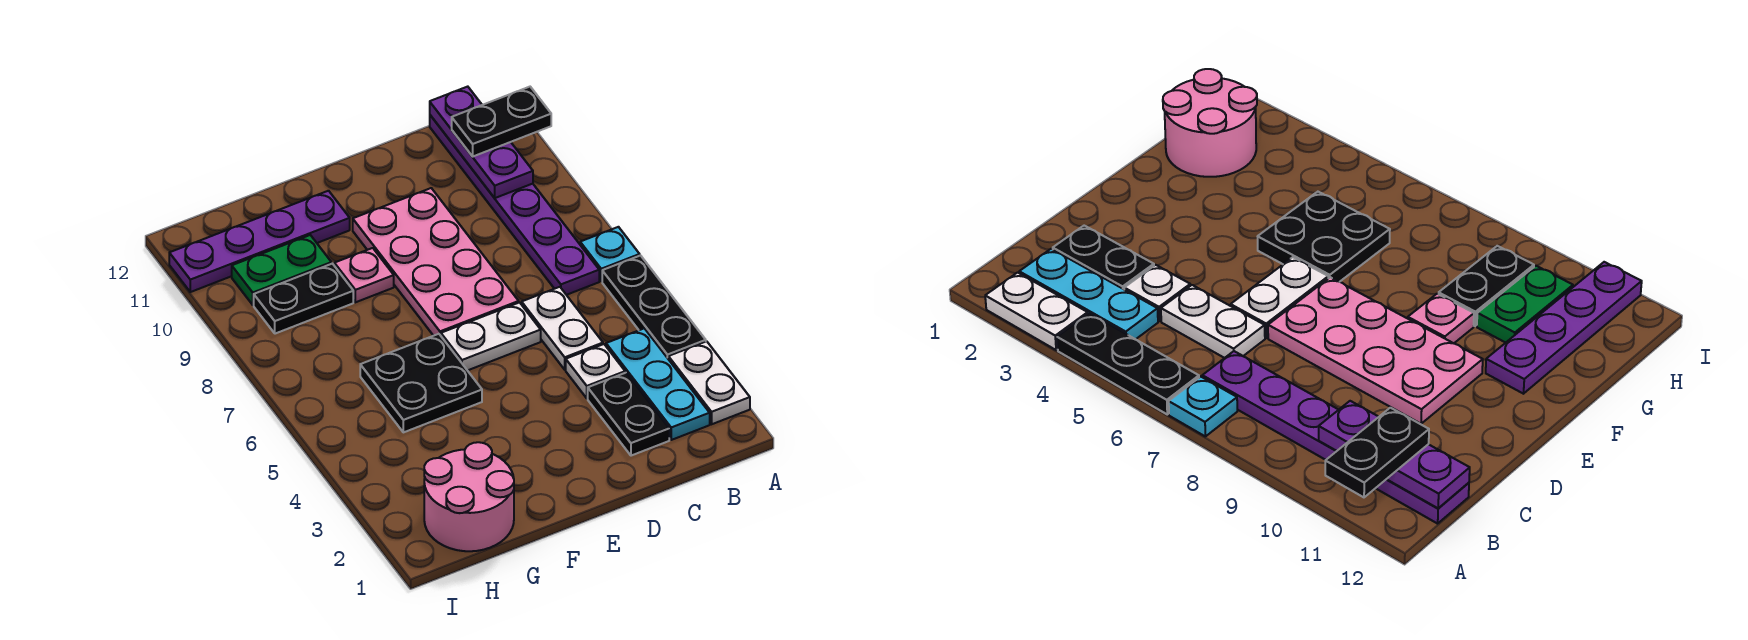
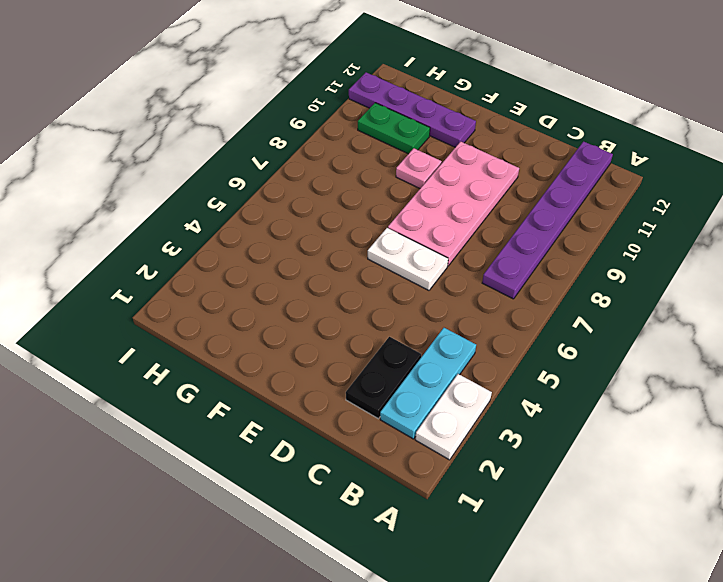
none -> black 1x3 plate [602,256,706,358]
none -> cyan 1x1 plate [580,227,640,281]
none -> white 1x1 plate [566,344,625,398]

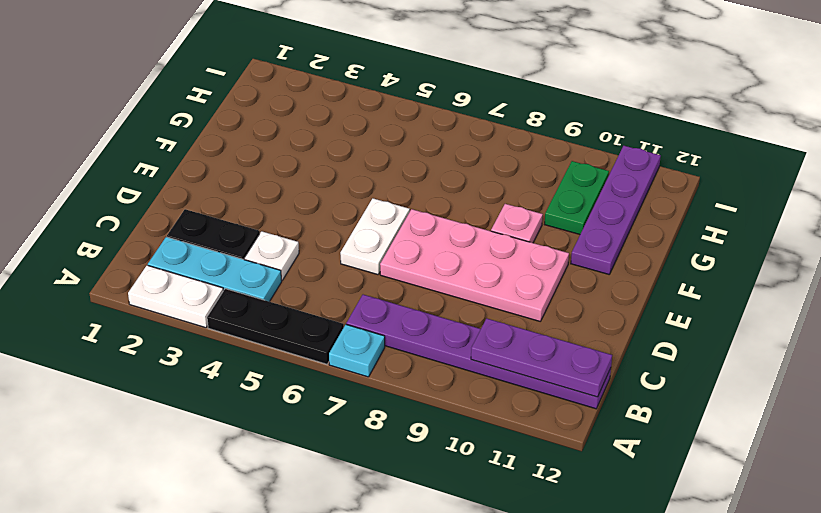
none -> white 1x2 plate [522,287,603,370]
none -> black 2x2 plate [360,334,482,432]
none -> pink 2x2 round brick [424,442,514,551]

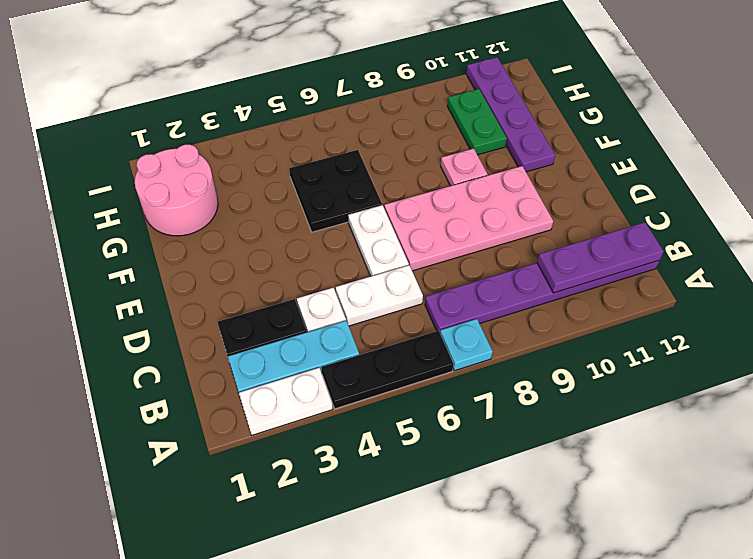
none -> black 1x2 plate [254,264,353,334]
none -> black 1x2 plate [452,87,551,157]

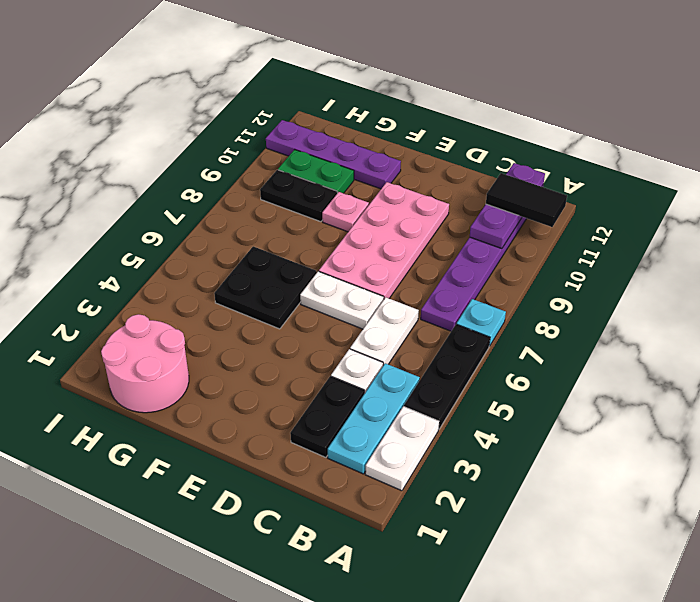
black 1x2 tile [486,173,567,227] -> black 1x2 plate [452,87,551,157]

